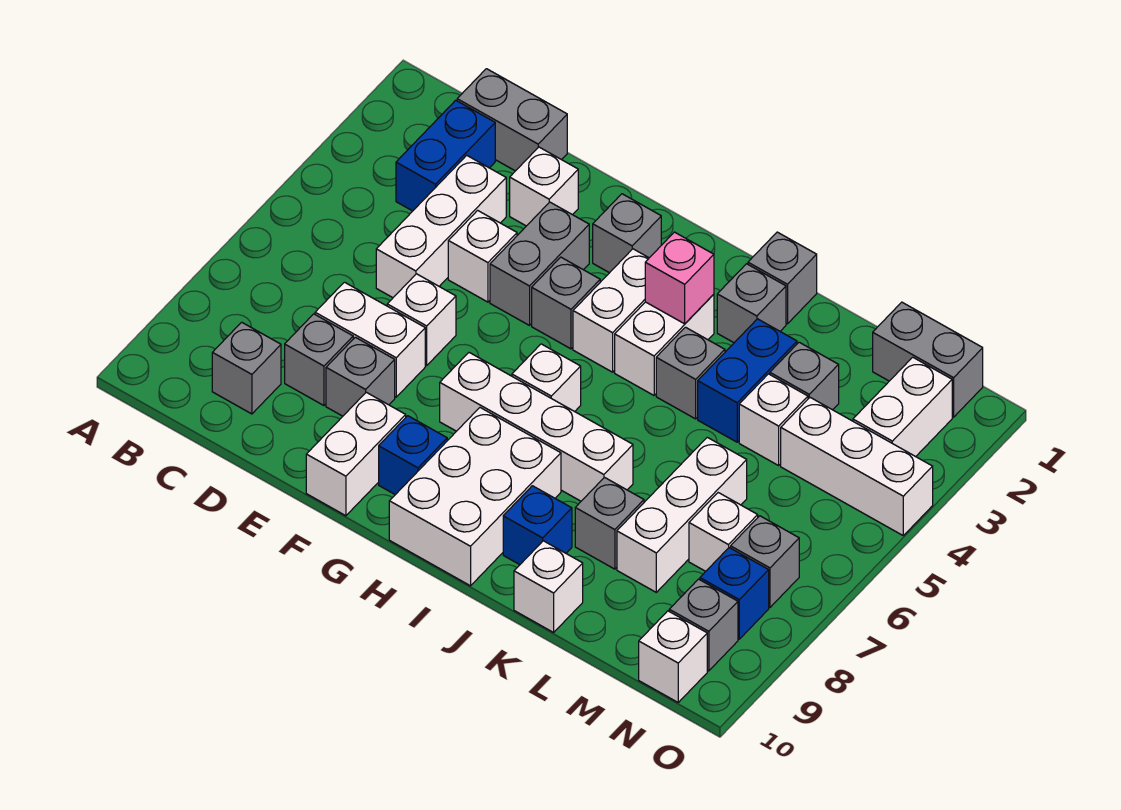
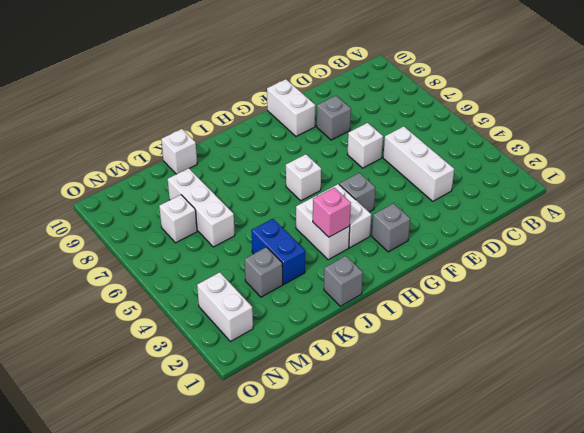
none -> grey 1x2 brick [457,69,567,171]
none -> blue 1x2 brick [396,100,495,211]
none -> grey 1x1 brick [212,322,281,414]
none -> white 1x2 brick [315,282,425,397]

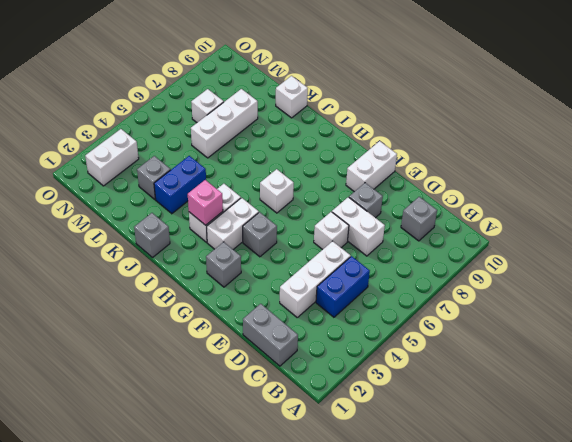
blue 1x2 brick [316,256,370,317] -> blue 1x2 brick moved to [396,100,495,211]
none -> grey 1x1 brick [285,314,353,405]
none -> white 1x1 brick [510,147,578,226]
none -> white 1x1 brick [448,210,517,302]
none -> grey 1x2 brick [490,202,589,325]

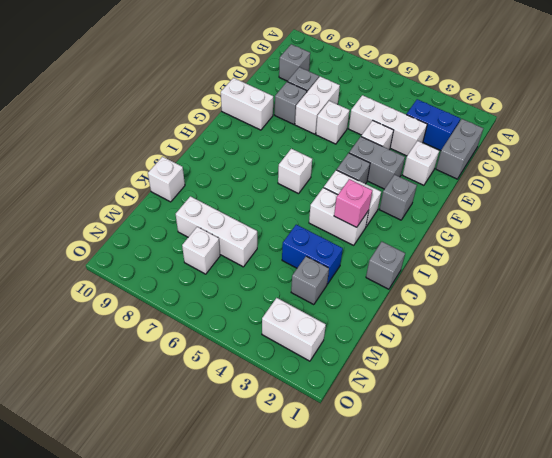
none -> white 1x4 brick [440,353,633,501]
none -> blue 1x1 brick [379,416,447,495]
none -> white 2x3 brick [389,408,561,586]
none -> grey 1x1 brick [717,264,786,343]

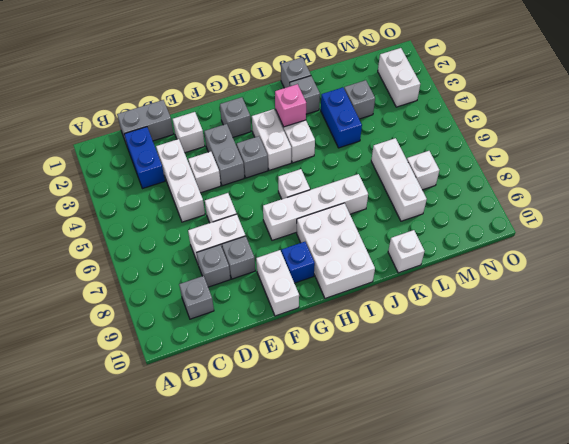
none -> grey 1x1 brick [656,327,725,419]
none -> blue 1x1 brick [503,486,572,565]
none -> grey 1x1 brick [575,478,644,569]
none -> white 1x1 brick [739,374,808,465]

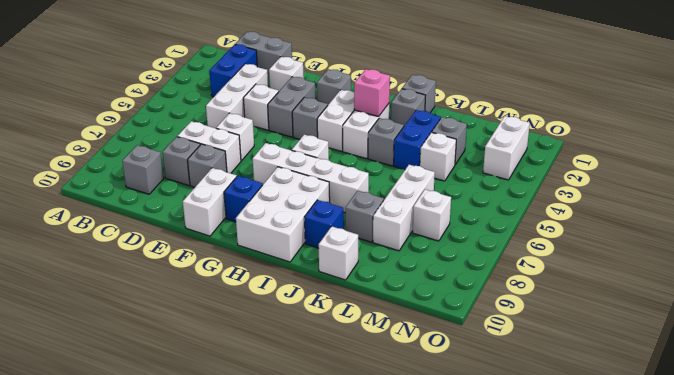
none -> grey 1x2 brick [873,302,983,417]
none -> white 1x3 brick [781,398,933,535]
none -> grey 1x1 brick [731,516,799,607]
none -> blue 1x1 brick [700,548,769,639]

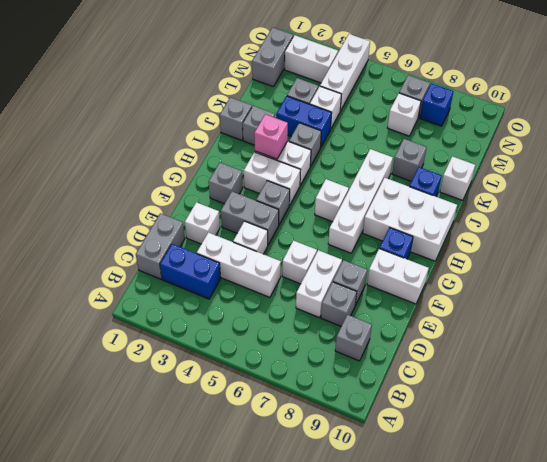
none -> white 1x3 brick [617,437,747,592]
none -> grey 1x1 brick [669,579,738,671]
none -> white 1x1 brick [639,611,707,702]

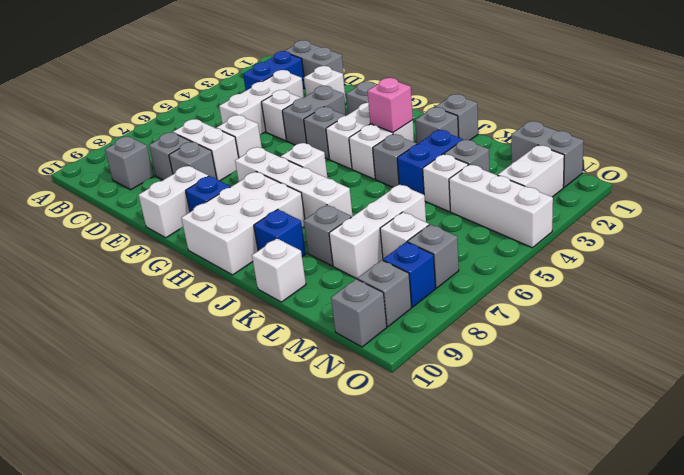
grey 1x1 brick [331,279,387,347] -> white 1x1 brick [639,611,707,702]

